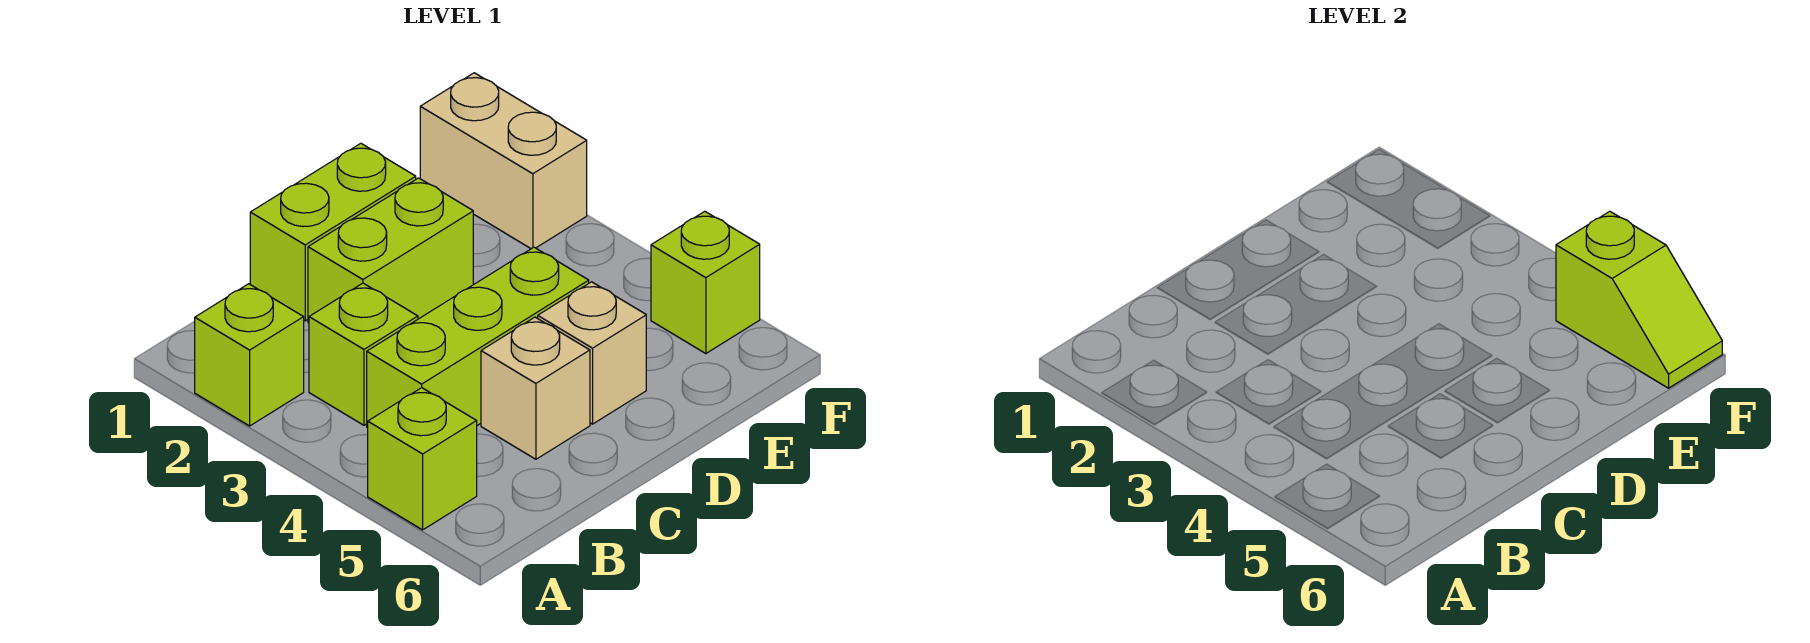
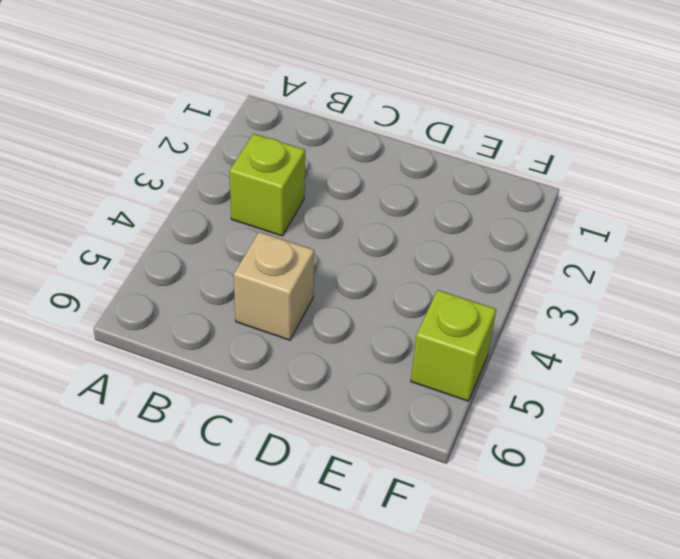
none -> lime 1x1 brick [195,284,304,426]
none -> lime 1x1 brick [368,388,477,530]

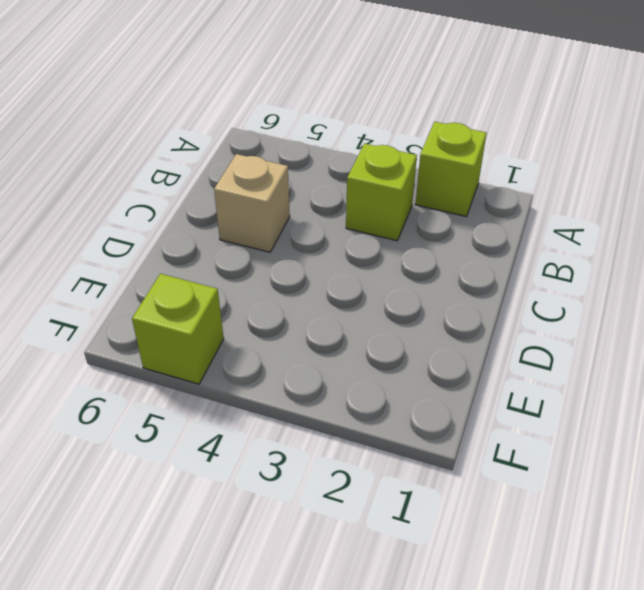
none -> lime 1x1 brick [368,388,477,530]
none -> lime 1x3 brick [367,247,589,428]

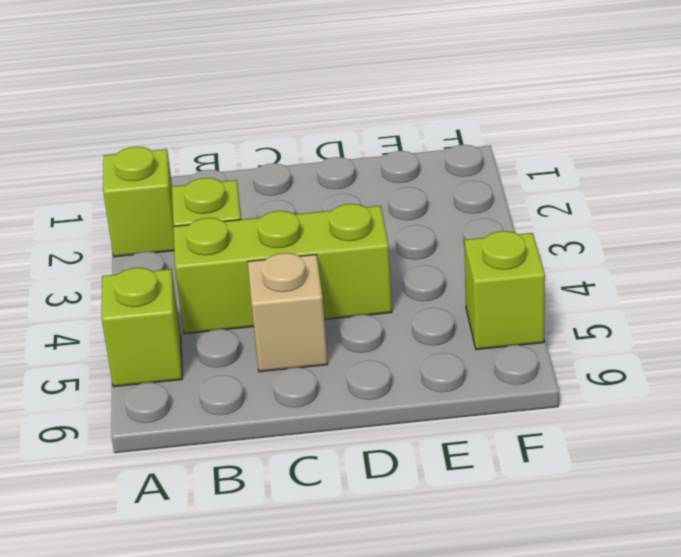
none -> lime 1x2 brick [250,143,416,321]
none -> lime 1x2 brick [308,178,473,323]

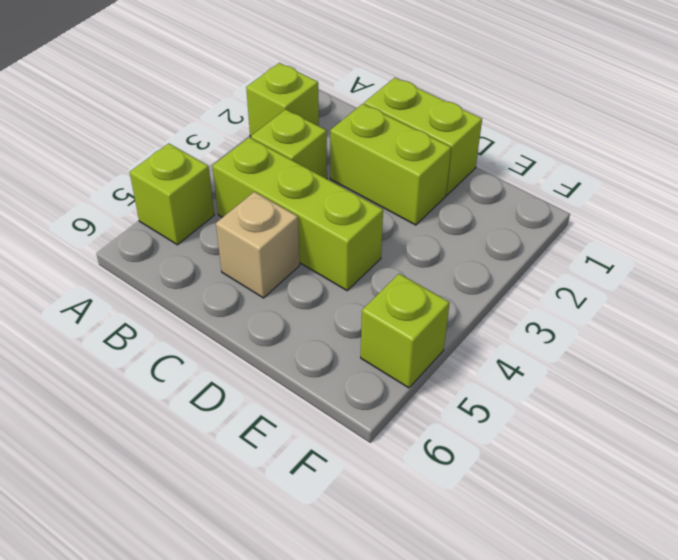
none -> tan 1x1 brick [538,282,646,424]
none -> tan 1x2 brick [420,73,587,249]

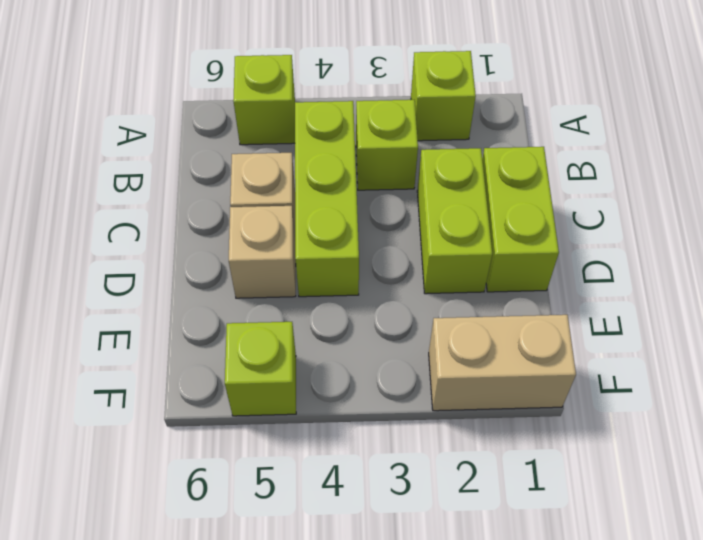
none -> lime 1x2 slope [1556,211,1722,388]

